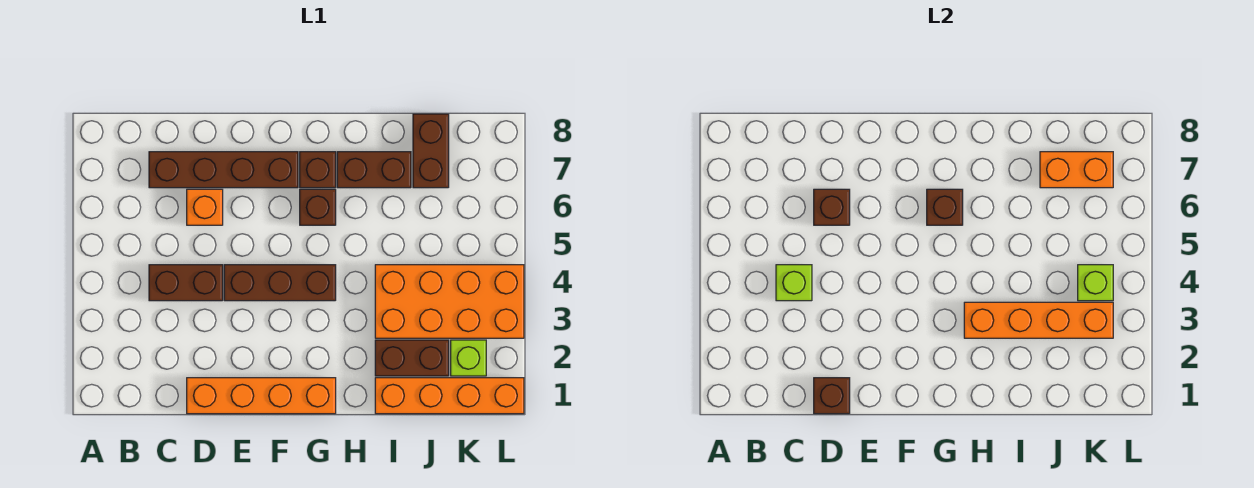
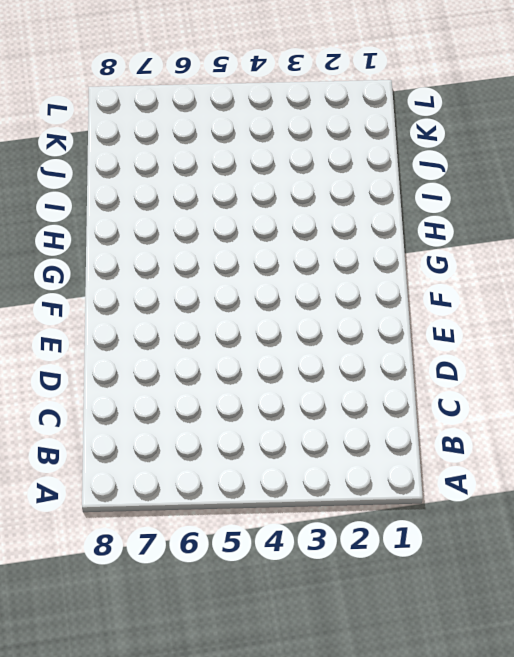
none -> brown 1x2 brick [149,265,223,301]
none -> brown 1x4 brick [149,152,298,188]
none -> orange 1x4 brick [187,378,336,414]

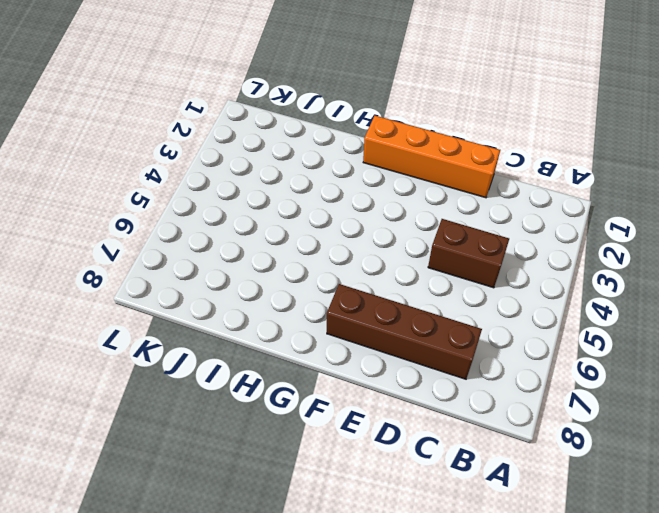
none -> orange 1x1 brick [187,189,223,225]
none -> brown 1x3 brick [224,265,336,301]
none -> brown 1x1 brick [300,189,336,225]

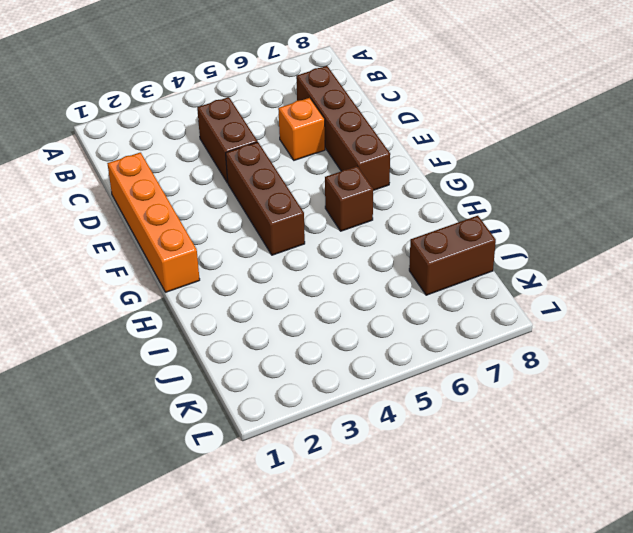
none -> brown 1x1 brick [300,152,336,188]
none -> brown 1x2 brick [337,152,411,188]
none -> orange 1x4 brick [375,378,524,414]

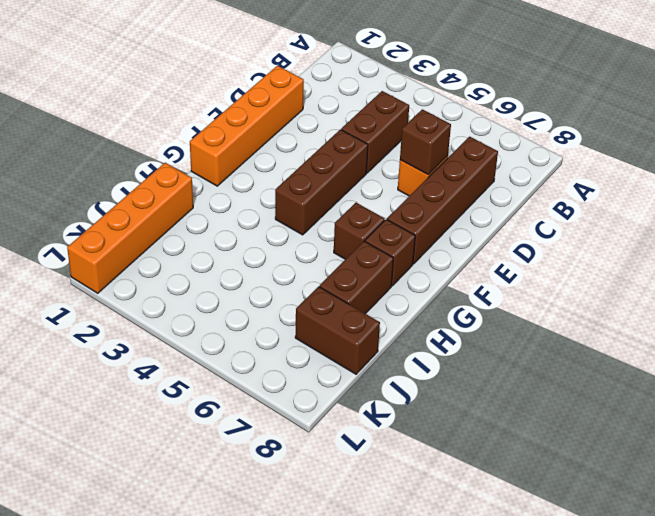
none -> brown 1x2 brick [375,340,449,376]
none -> orange 2x4 brick [375,265,524,338]
none -> lime 1x1 brick [451,340,486,376]

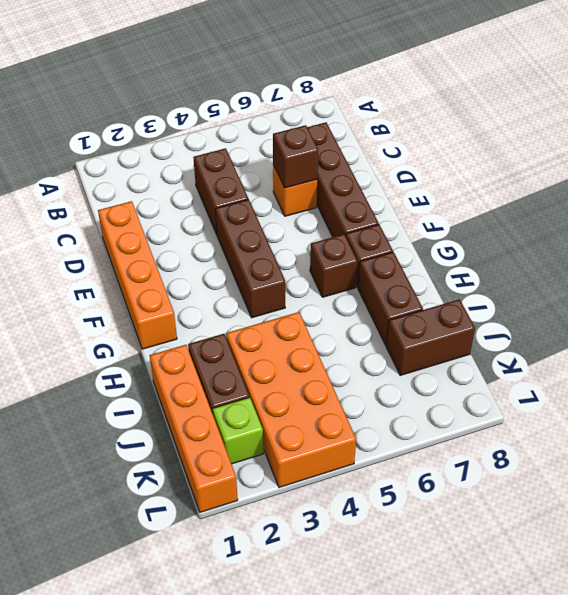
none -> lime 1x1 brick [776,265,812,301]
none -> brown 1x1 brick [814,378,850,414]
none -> brown 1x1 brick [927,189,963,225]

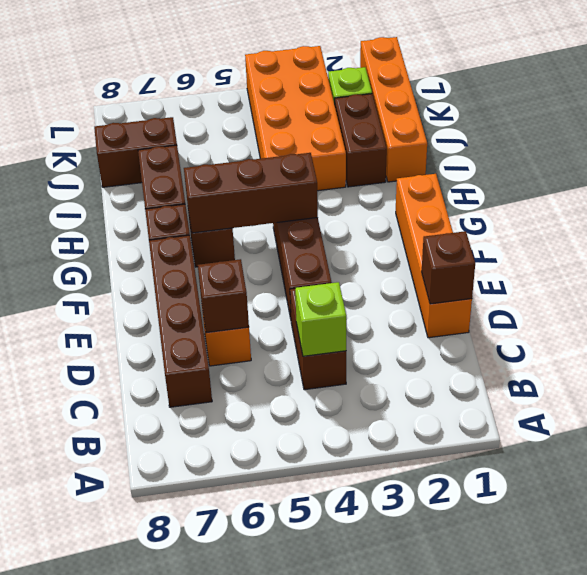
brown 1x3 brick [184,153,318,233] -> brown 1x1 brick [927,189,963,225]
none -> orange 1x4 brick [964,302,1113,338]
none -> orange 1x2 brick [1040,152,1113,188]
none -> lime 1x1 brick [1078,265,1113,301]

